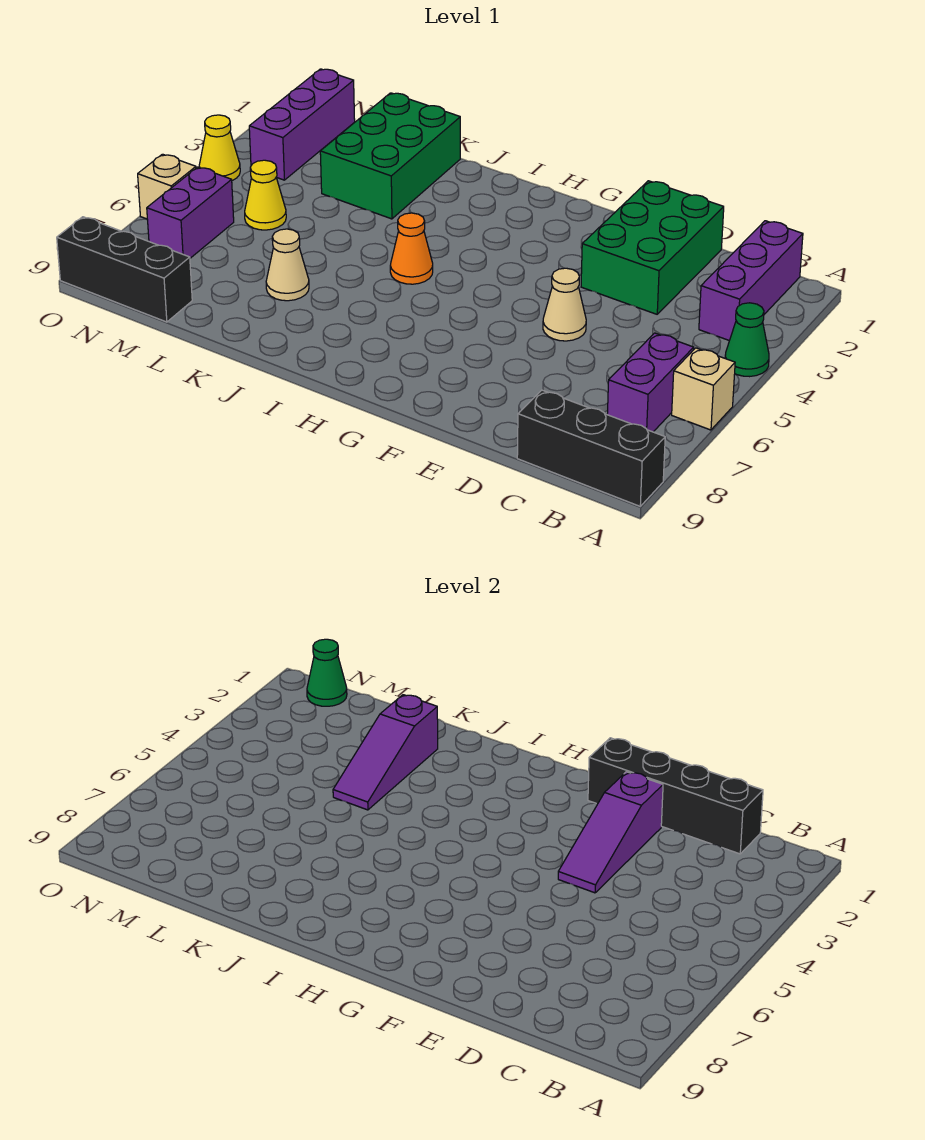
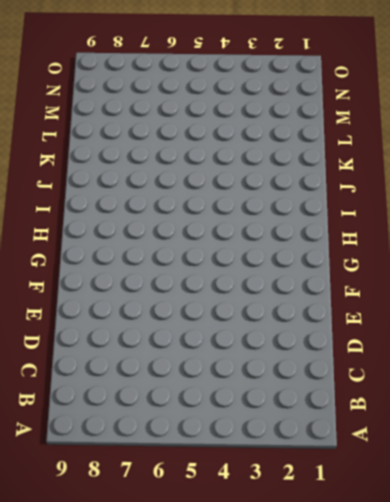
none -> green 1x1 cone [725,303,769,377]
none -> tan 1x1 brick [672,348,735,430]
none -> black 1x3 brick [517,390,665,506]

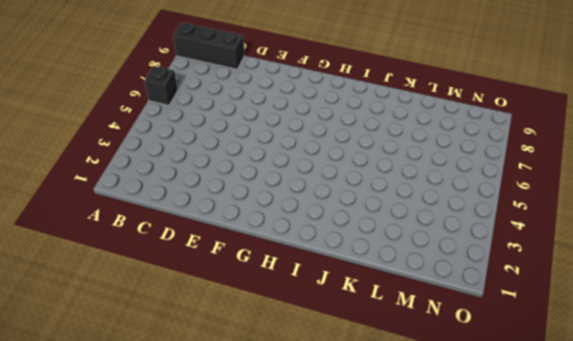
black 1x1 brick [144,66,178,105] -> tan 1x1 brick [672,348,735,430]
none -> green 1x1 cone [725,303,769,377]
none -> purple 1x3 brick [699,221,803,341]
none -> purple 1x2 brick [607,333,694,432]

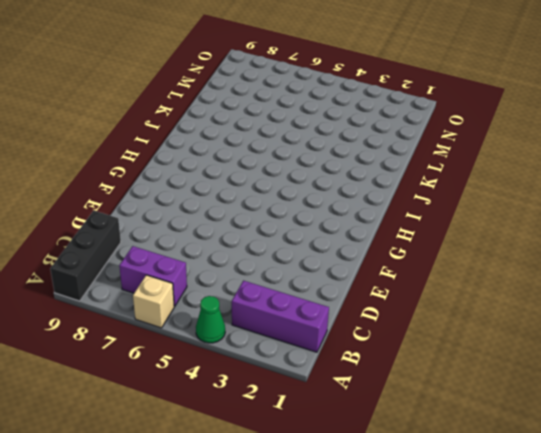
none -> green 2x3 brick [581,181,724,314]
none -> tan 1x1 cone [543,268,586,341]
none -> orange 1x1 cone [390,213,433,284]

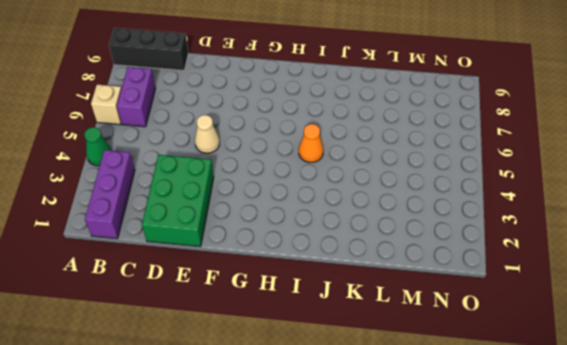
none -> green 2x3 brick [320,93,460,219]
none -> tan 1x1 cone [266,229,309,301]
none -> yellow 1x1 cone [245,160,286,230]

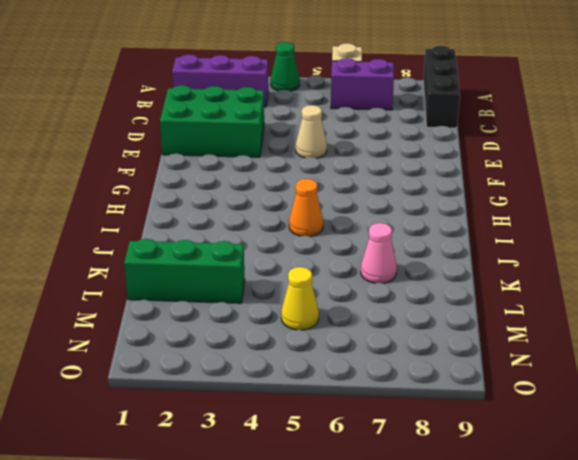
pink 1x1 cone [361,223,397,283] -> tan 1x1 cone [266,229,309,301]
green 1x3 brick [124,239,245,303] -> green 2x3 brick [320,93,460,219]
none -> black 1x3 brick [57,217,192,322]
none -> purple 1x3 brick [249,69,355,180]
none -> purple 1x2 brick [147,167,234,258]

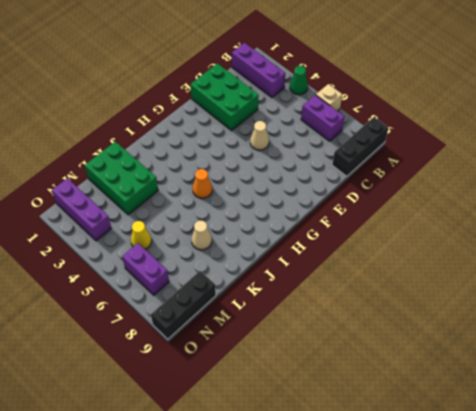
none -> yellow 1x1 cone [199,115,240,181]
none -> tan 1x1 brick [138,154,196,219]
none -> black 1x4 brick [588,738,763,854]

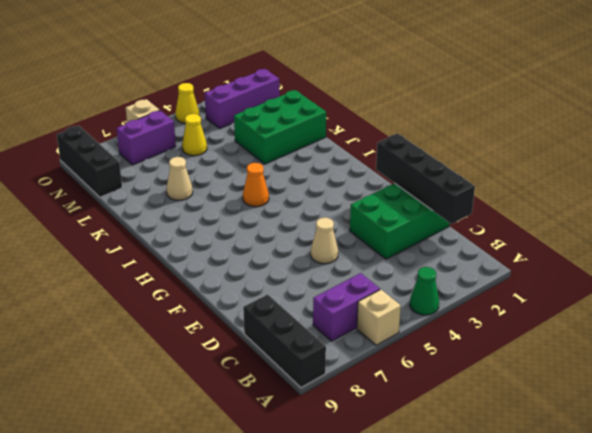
none -> purple 1x3 brick [699,221,803,341]
none -> purple 1x3 slope [558,772,663,893]
none -> purple 1x3 slope [333,695,438,810]

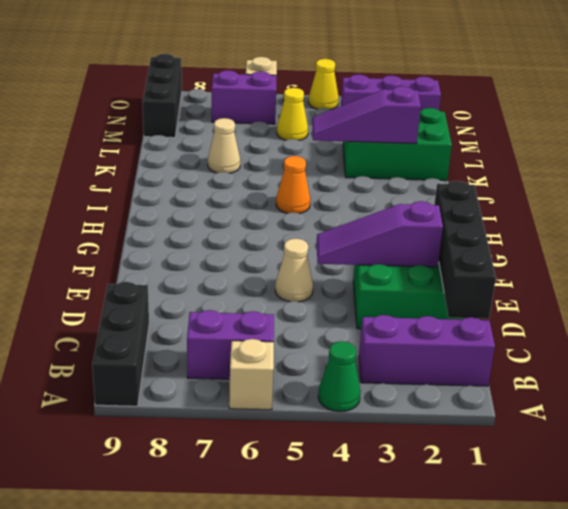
none -> green 1x1 cone [307,639,347,706]

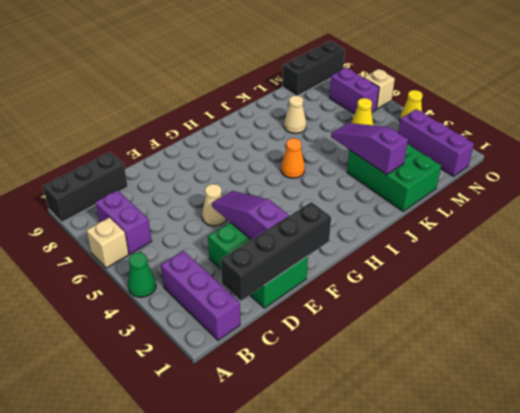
none -> green 1x1 cone [307,639,347,706]

